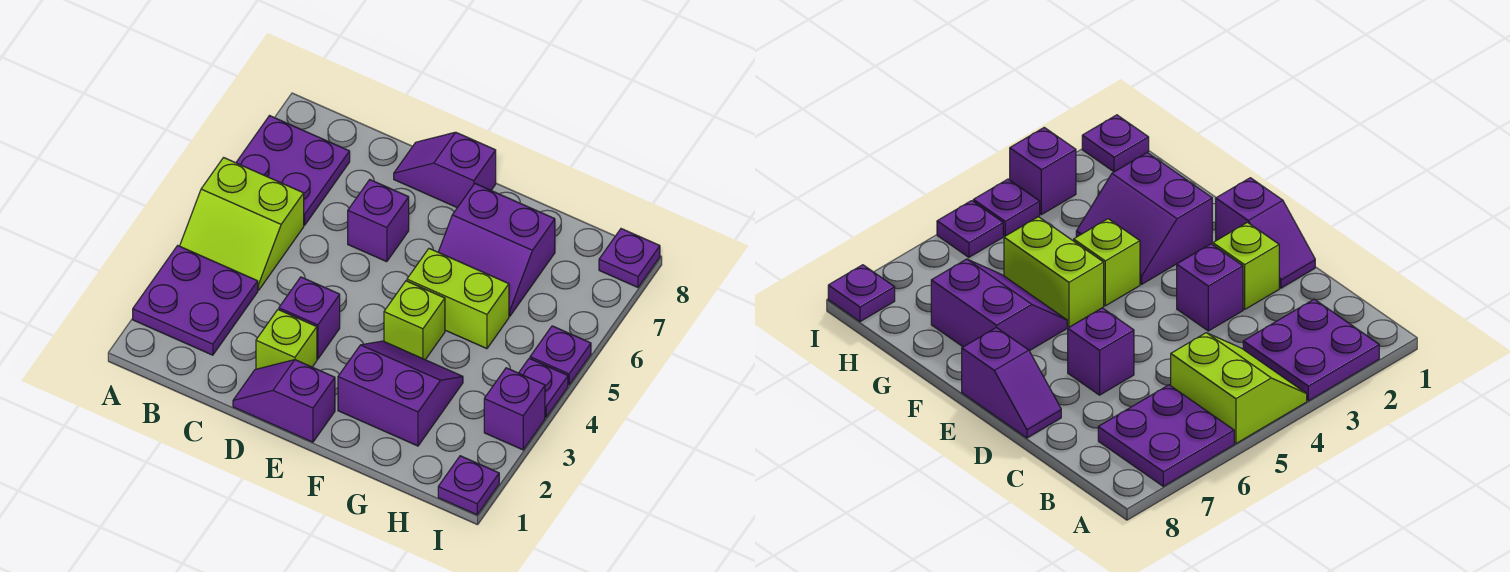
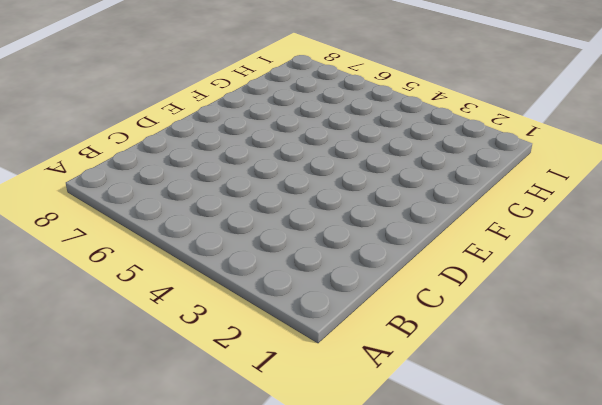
none -> purple 2x2 plate [133,246,258,355]
none -> lime 2x2 slope [180,158,304,290]
none -> purple 2x2 plate [236,116,350,225]

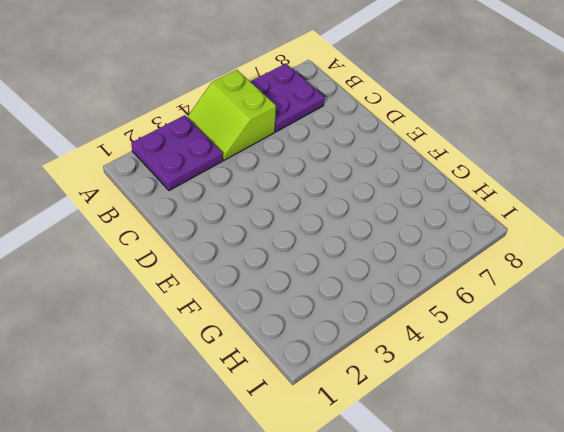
none -> purple 1x2 slope [233,360,335,442]
none -> lime 1x1 brick [256,310,317,369]
none -> purple 1x1 brick [279,277,340,359]

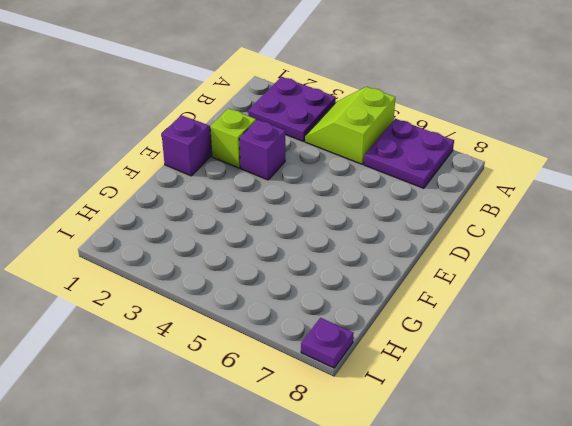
none -> purple 1x1 brick [348,180,409,262]
none -> purple 1x2 slope [394,132,496,208]
none -> purple 2x2 slope [338,341,463,446]

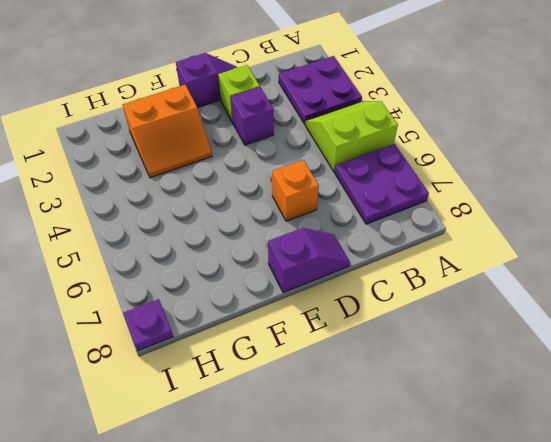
orange 1x1 brick [272,160,319,221] -> purple 1x1 brick [348,180,409,262]
orange 2x2 slope [123,85,212,178] -> purple 2x2 slope [338,341,463,446]
none -> lime 1x1 brick [384,281,445,360]
none -> lime 1x2 brick [407,249,509,349]
none -> purple 2x2 slope [438,184,555,316]

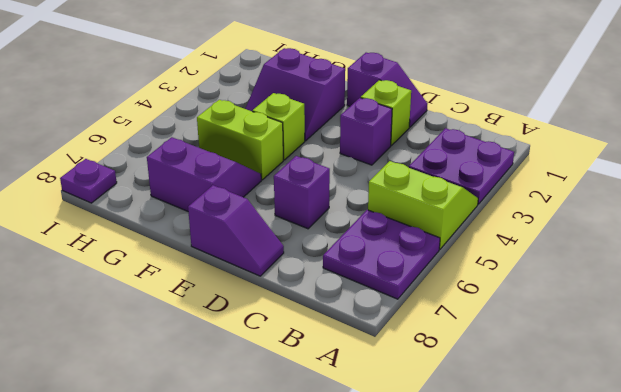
none -> purple 1x1 plate [438,456,499,515]
none -> purple 1x1 brick [484,368,545,450]
none -> purple 1x1 plate [519,358,568,417]

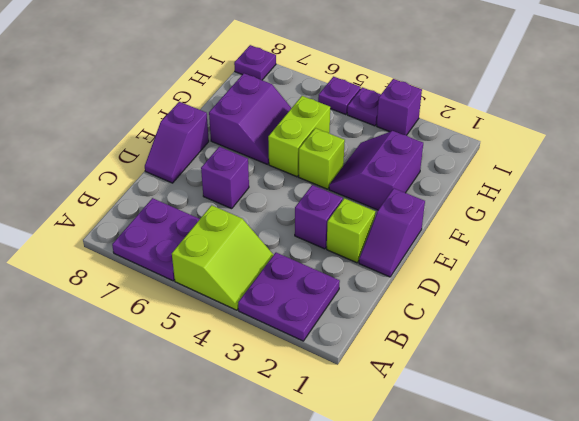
none -> purple 1x1 plate [438,456,499,515]

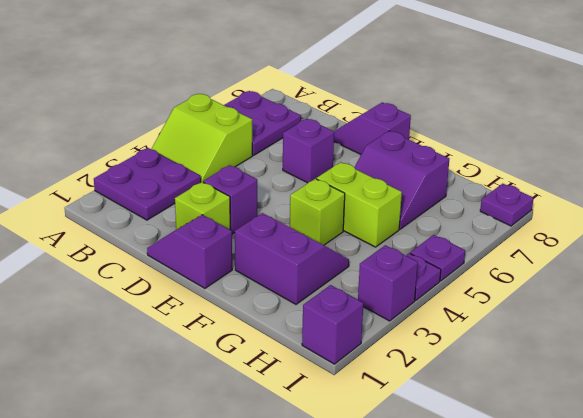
purple 1x1 brick [302,285,363,364] -> purple 1x1 plate [438,456,499,515]

